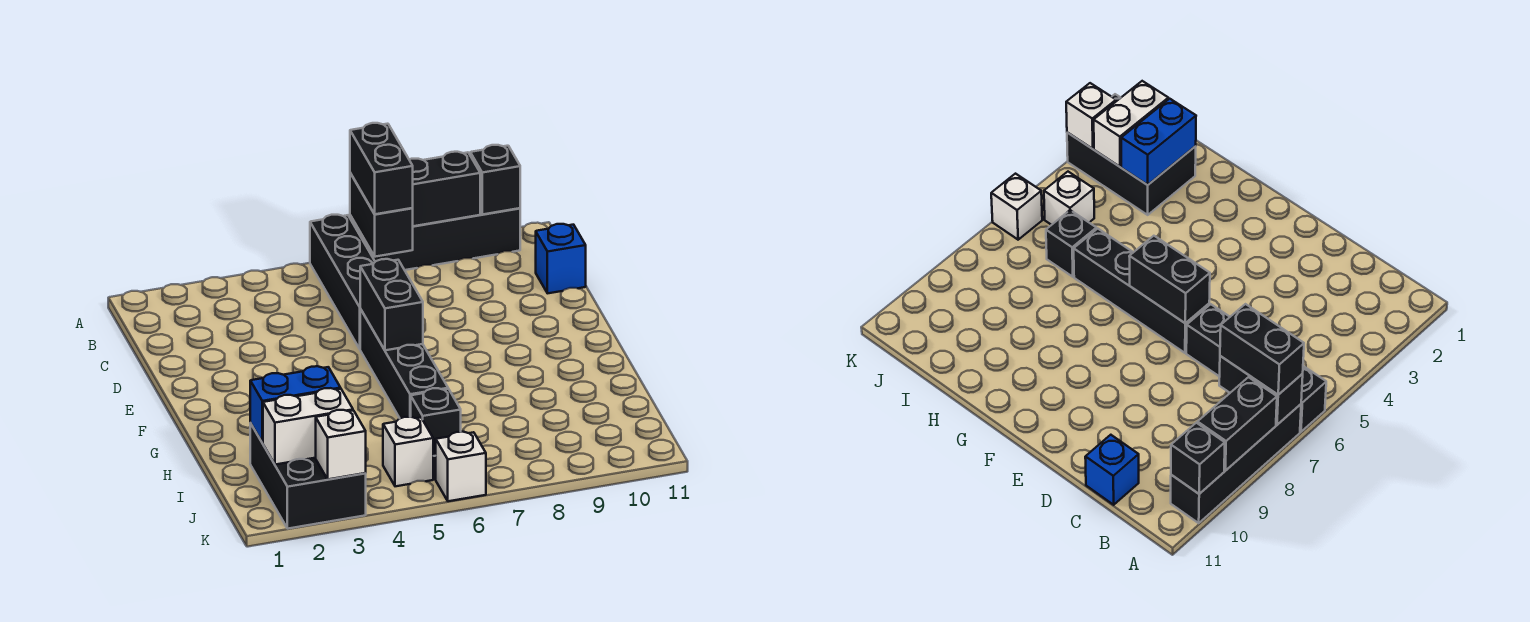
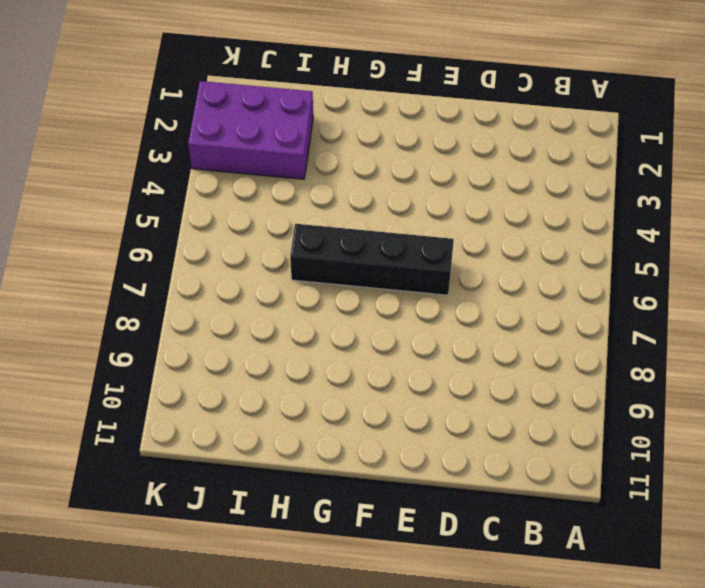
purple 2x3 brick [188,81,313,179] -> black 2x3 brick [250,423,366,529]
none -> black 1x4 brick [310,215,375,349]
none -> black 1x4 brick [350,208,520,270]
none -> blue 1x1 brick [536,224,586,293]

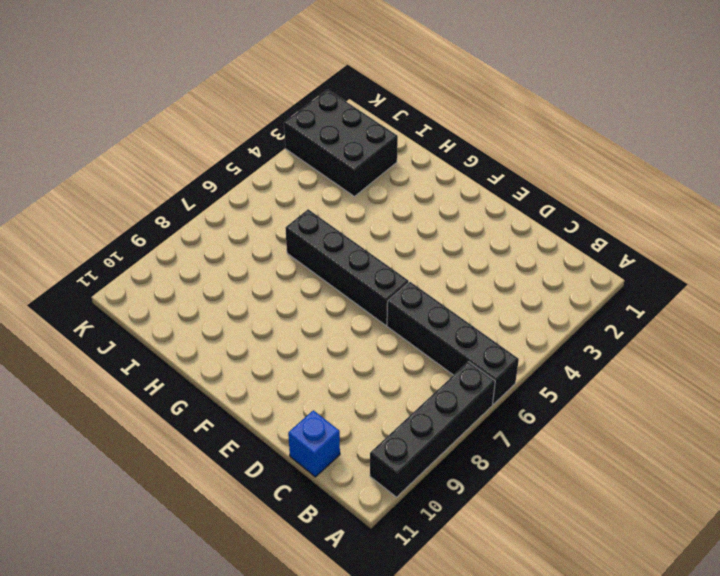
none -> black 1x1 brick [411,388,461,456]
none -> white 1x1 brick [383,417,433,486]
none -> white 1x1 brick [436,432,486,501]

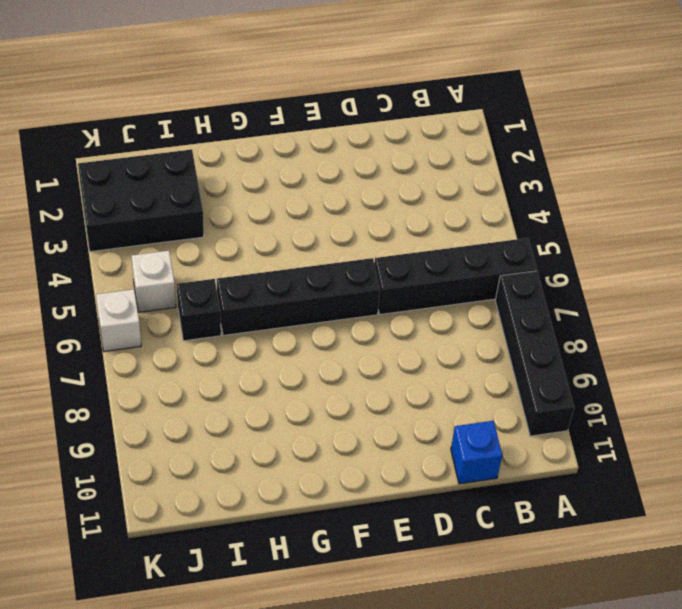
none -> black 1x2 brick [350,173,413,257]
none -> black 1x2 brick [409,152,480,226]
none -> black 1x1 brick [470,145,520,214]

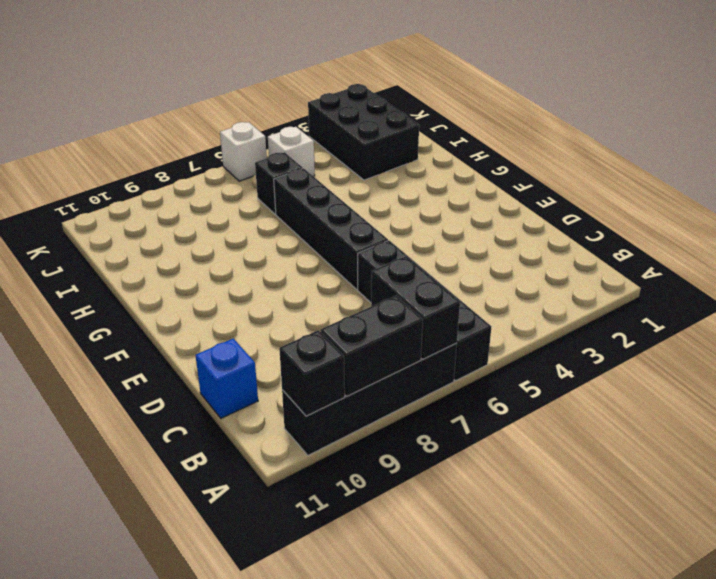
none -> black 1x2 brick [360,259,423,350]
none -> blue 1x2 brick [250,366,341,443]
none -> white 1x2 brick [263,388,353,465]

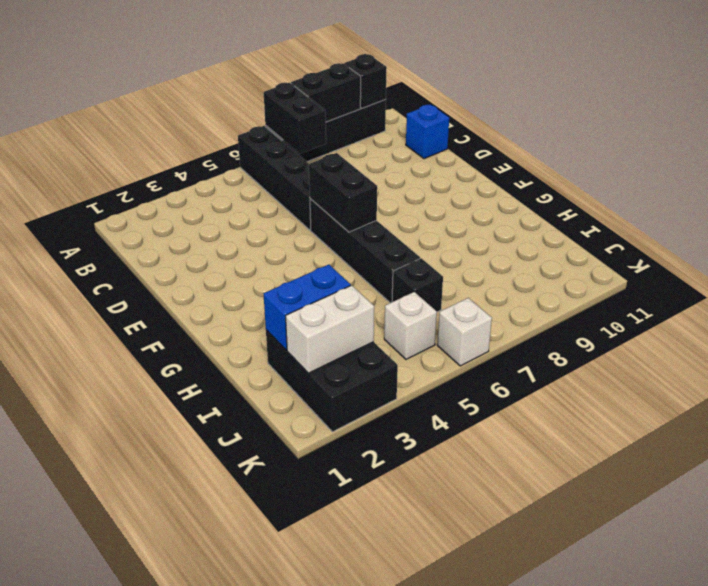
none -> white 1x1 brick [316,410,366,479]
none -> black 1x2 brick [350,123,413,214]

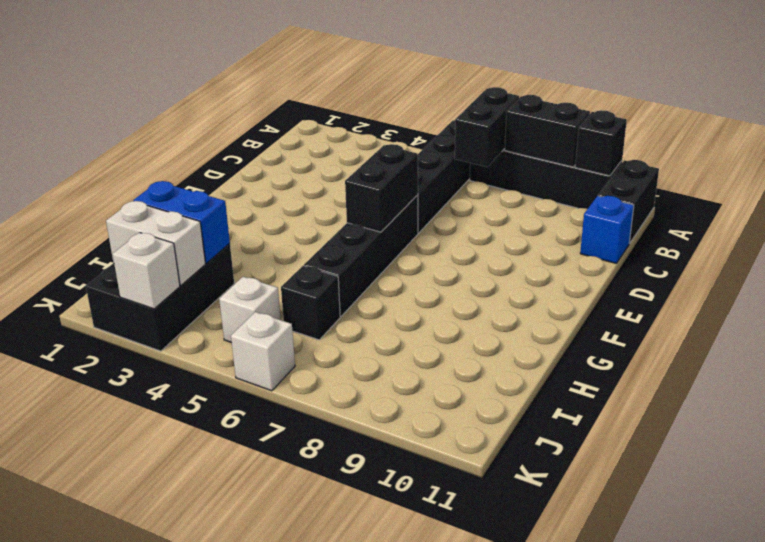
black 1x2 brick [598,160,659,244] -> black 1x2 brick moved to [350,123,413,214]

